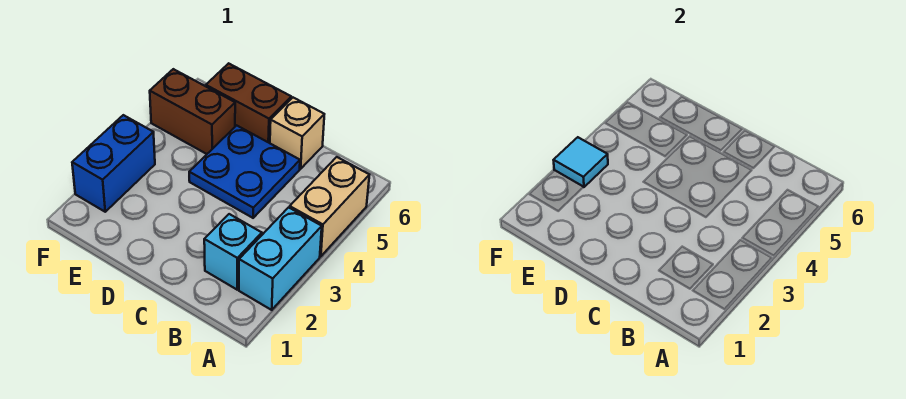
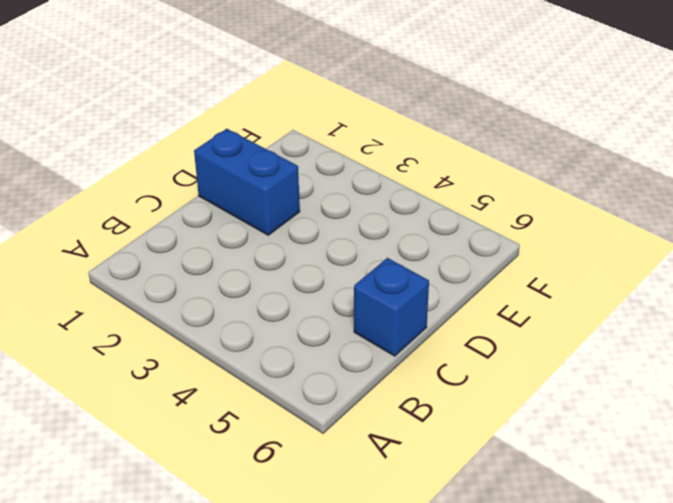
blue 1x1 brick [354,258,429,356] -> tan 1x1 brick [270,98,324,169]
blue 1x2 brick [194,129,300,235] -> blue 1x2 brick moved to [72,115,155,212]
none -> cyan 1x2 brick [239,207,322,310]
none -> tan 1x2 brick [290,157,369,256]

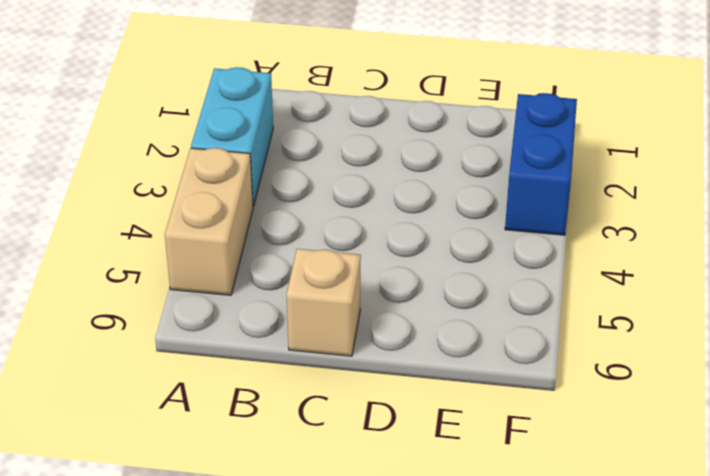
none -> cyan 1x1 brick [204,214,262,290]
none -> blue 2x2 plate [189,125,300,218]

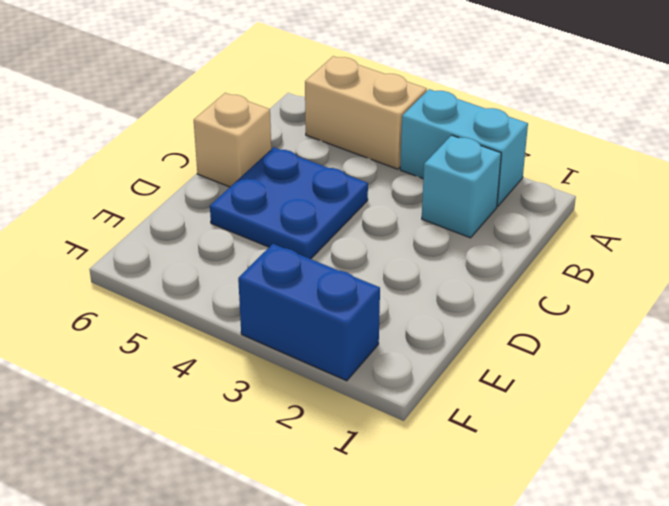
none -> brown 1x2 brick [206,63,291,143]
none -> brown 1x2 brick [150,69,235,154]

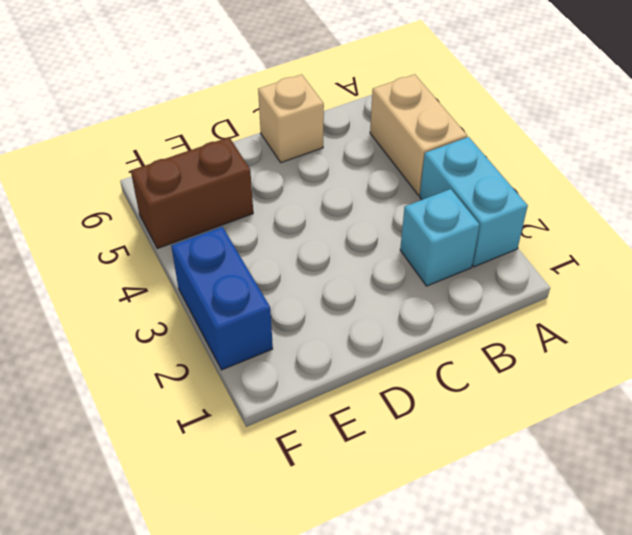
none -> blue 2x2 plate [189,125,300,218]
none -> brown 1x2 brick [206,63,291,143]

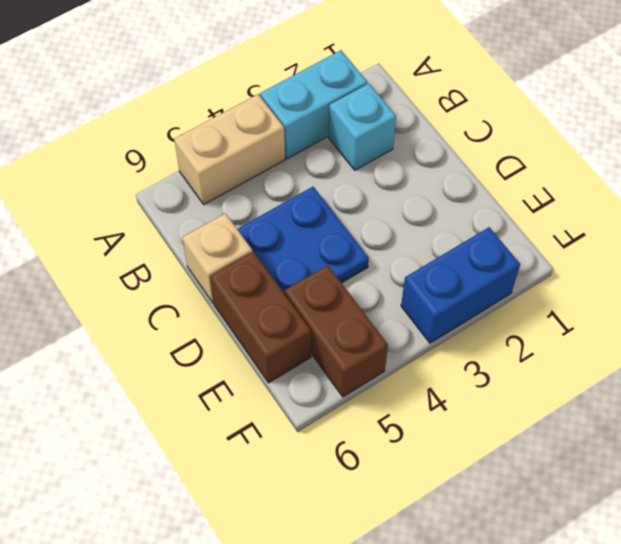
none -> cyan 1x1 tile [554,137,608,187]

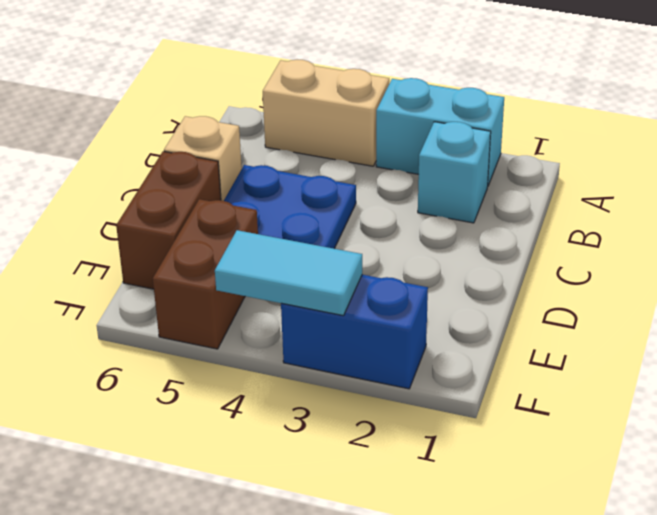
cyan 1x2 tile [215,230,362,316] -> cyan 1x1 tile [554,137,608,187]

